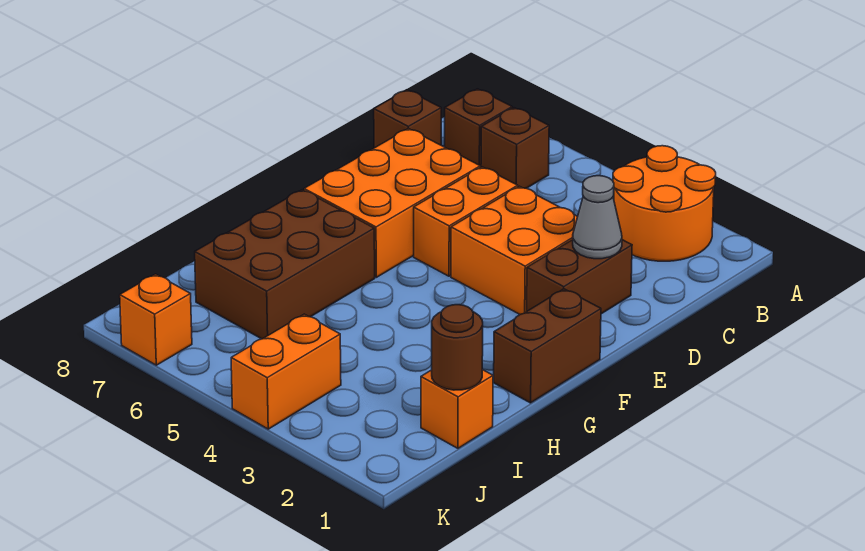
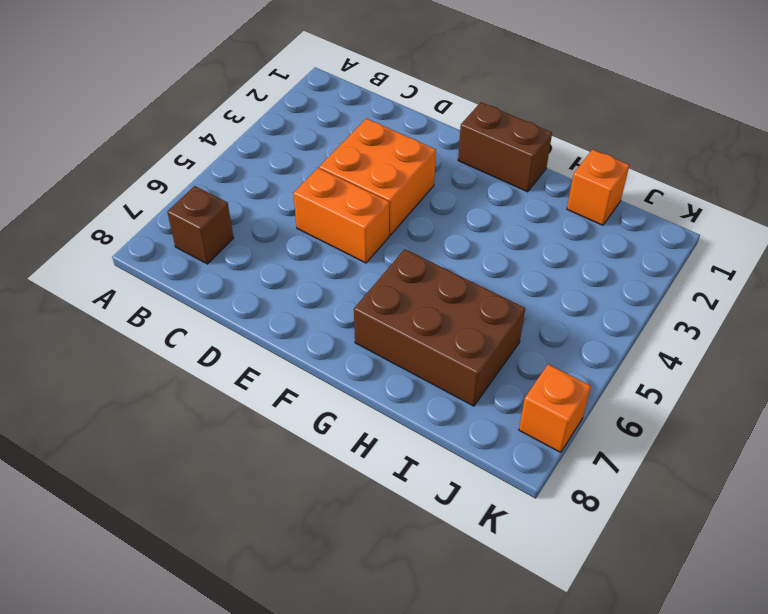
none -> orange 2x2 round brick [613,146,716,261]
none -> brown 1x1 brick [481,108,549,188]
none -> brown 1x1 brick [374,90,441,148]

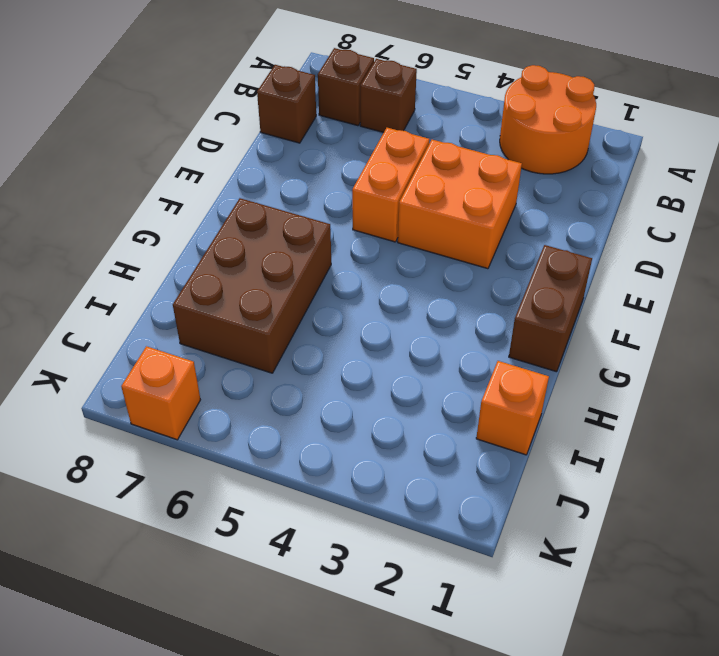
none -> brown 1x2 brick [527,240,632,314]
none -> orange 2x3 brick [304,128,480,277]
none -> orange 1x2 brick [231,314,341,429]

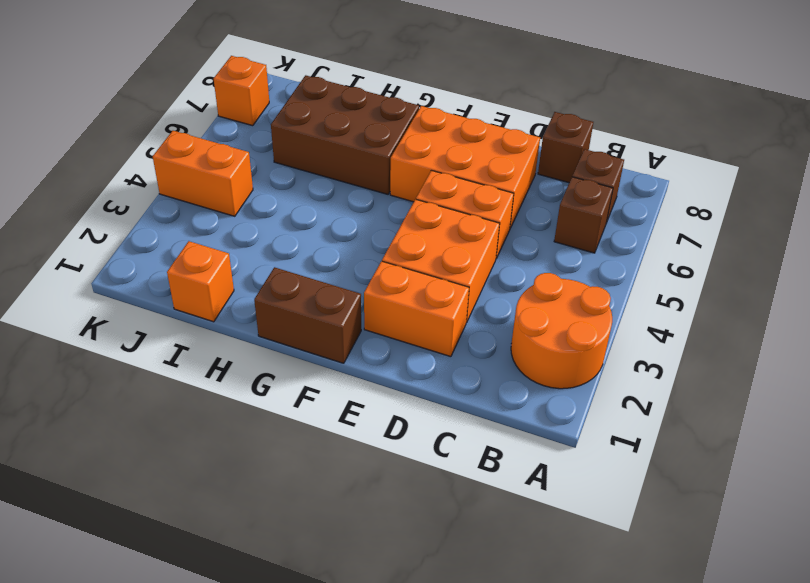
orange 1x2 brick [364,261,469,357] -> brown 1x2 brick [527,240,632,314]
none -> grey 1x1 cone [573,176,622,259]
none -> brown 1x1 round brick [432,305,483,390]

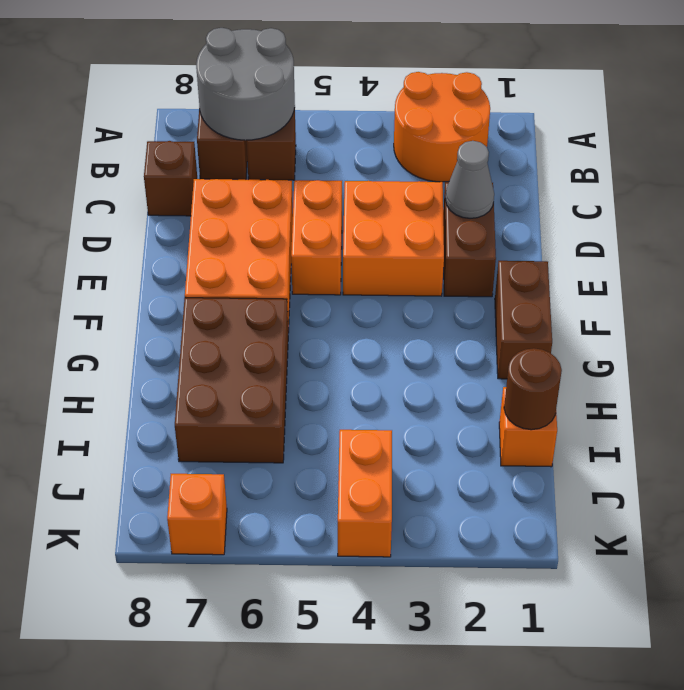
grey 2x2 round brick [196,28,295,140] -> none

